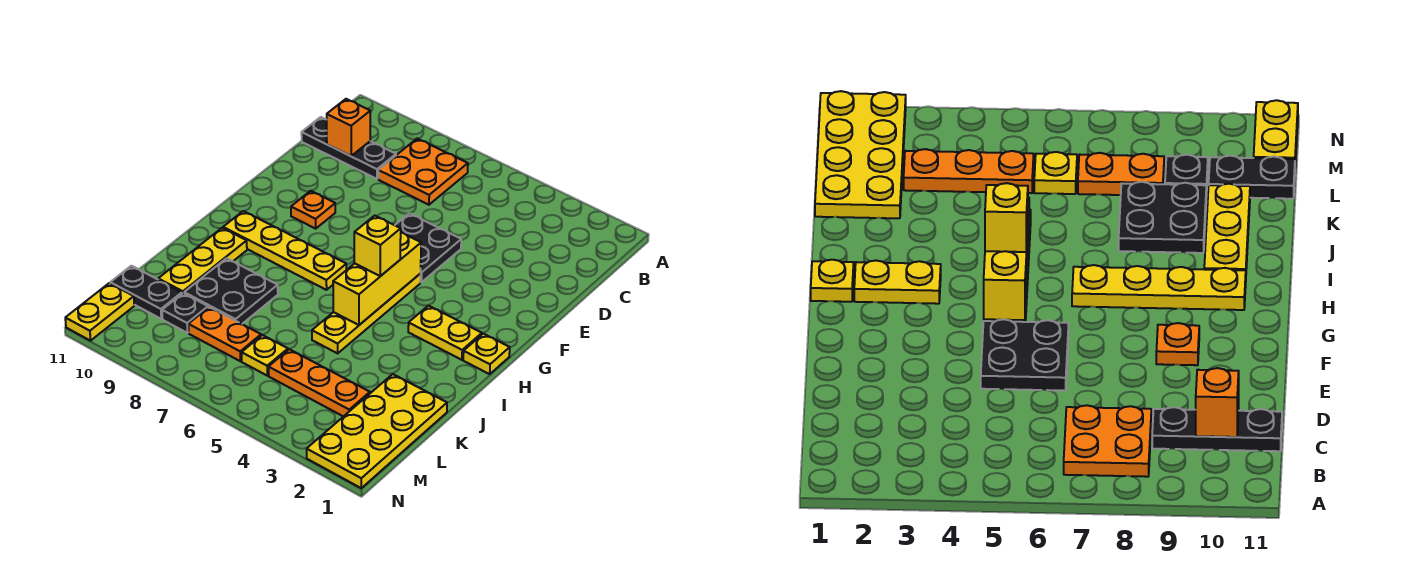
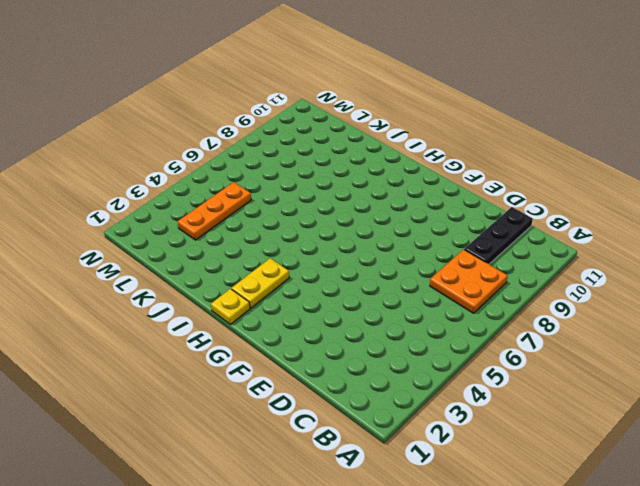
none -> black 2x2 plate [395,213,461,282]
none -> orange 1x1 plate [291,191,335,229]
none -> yellow 1x4 plate [312,274,421,353]

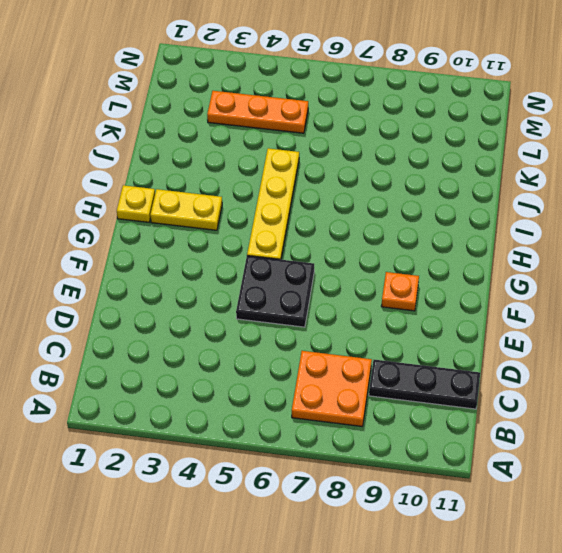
none -> yellow 1x4 plate [223,211,346,290]
none -> yellow 1x3 plate [158,228,247,293]
none -> black 2x2 plate [184,258,278,324]

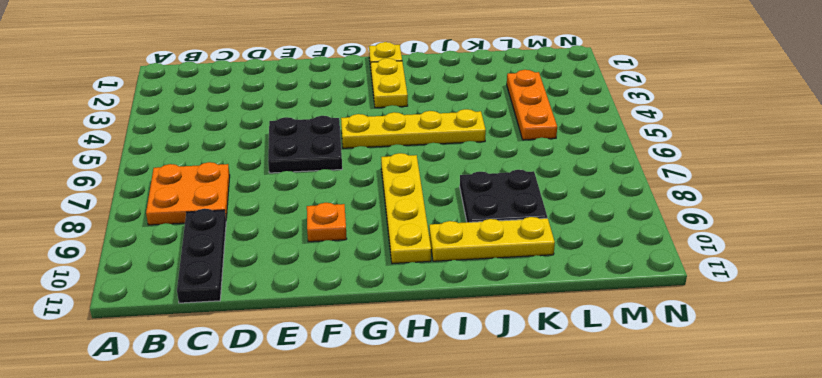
none -> yellow 2x4 plate [307,374,447,488]
none -> yellow 1x1 plate [242,335,288,375]
none -> orange 1x2 plate [188,307,261,361]

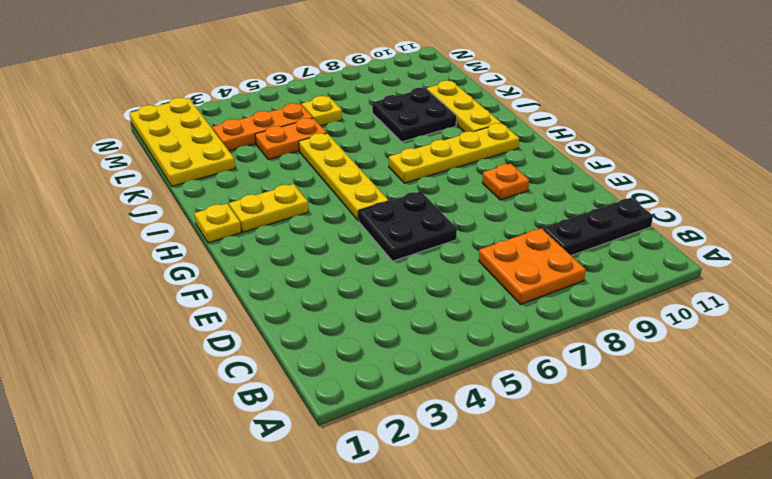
orange 1x2 plate [255,118,326,160] -> orange 1x2 plate moved to [188,307,261,361]
none -> black 1x1 plate [162,293,208,333]
none -> black 1x2 plate [110,266,182,319]
none -> yellow 1x2 plate [65,283,134,341]

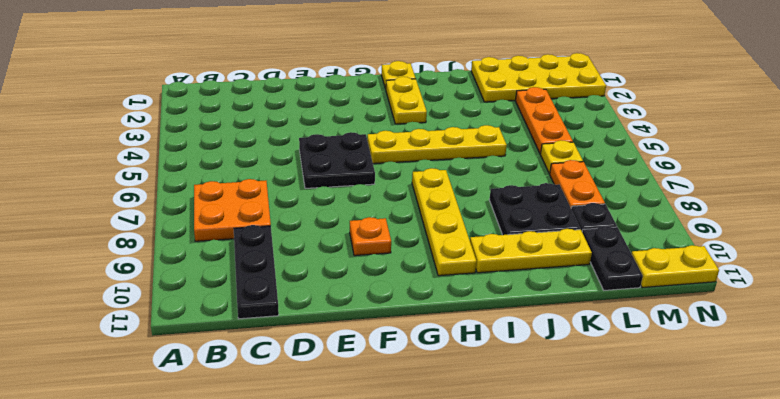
none -> orange 1x1 brick [327,99,370,156]
none -> yellow 1x3 brick [333,233,421,325]
none -> yellow 1x1 brick [354,216,401,276]

